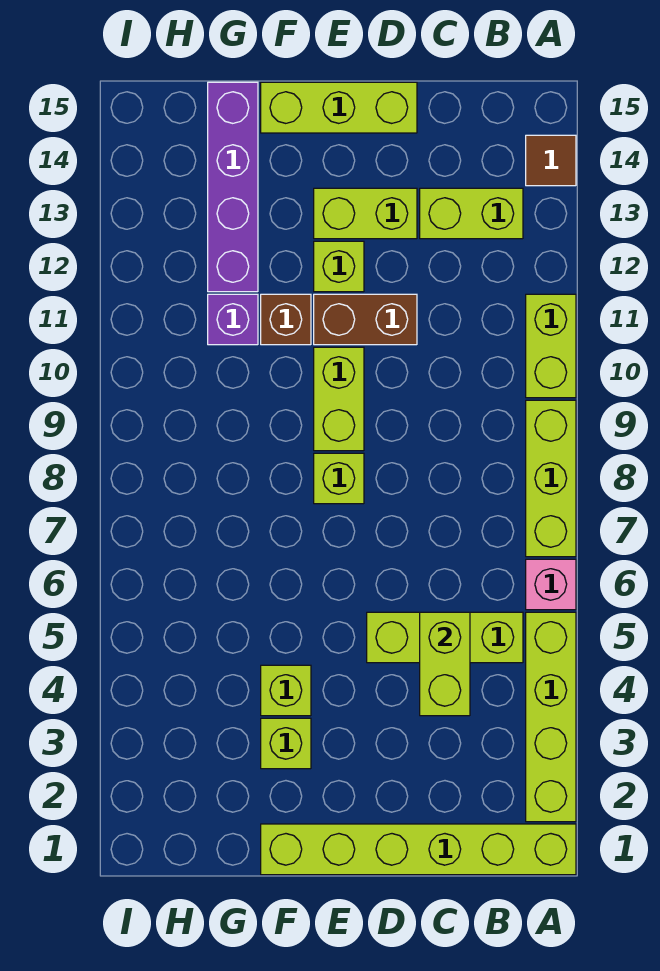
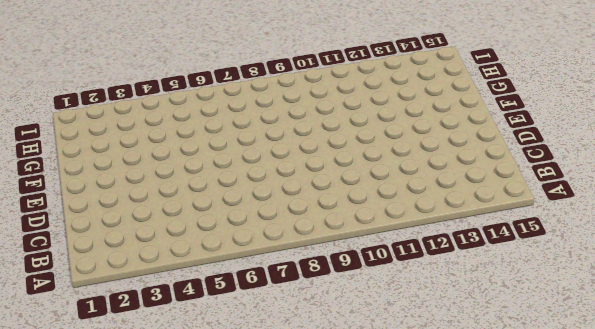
none -> lime 1x6 brick [261,824,576,875]
none -> lime 1x4 brick [526,612,576,822]
none -> pink 1x1 brick [526,559,576,610]

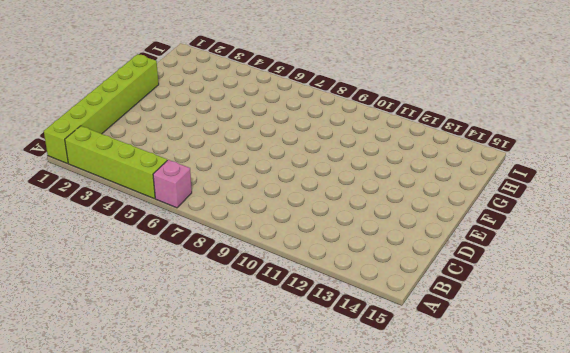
none -> lime 1x3 brick [526,400,576,557]
none -> lime 1x2 brick [526,294,576,398]
none -> brown 1x1 tile [526,135,576,186]

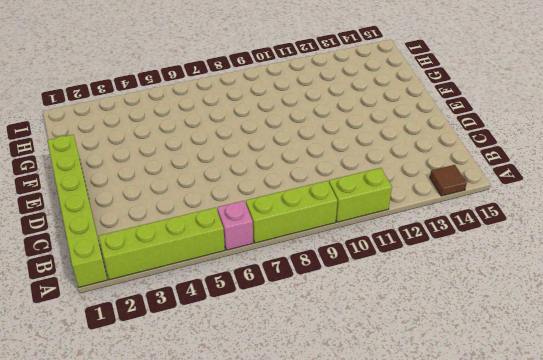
none -> lime 1x3 brick [367,612,523,663]
none -> lime 1x2 brick [420,188,523,239]
none -> brown 1x2 brick [314,294,417,345]

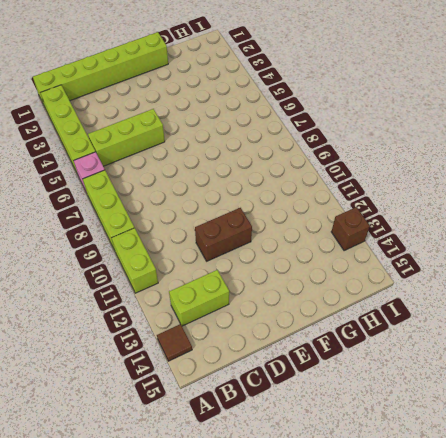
brown 1x1 brick [331,207,370,251] -> brown 1x1 brick moved to [261,294,311,345]
none -> lime 1x2 brick [314,188,417,239]
none -> lime 1x3 brick [261,82,417,133]
none -> lime 1x1 brick [314,453,364,504]

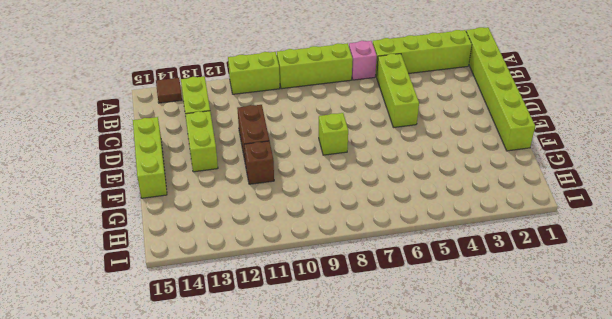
none -> lime 1x2 brick [314,347,364,451]
none -> lime 1x1 brick [314,241,364,292]
none -> lime 1x1 brick [261,718,311,769]

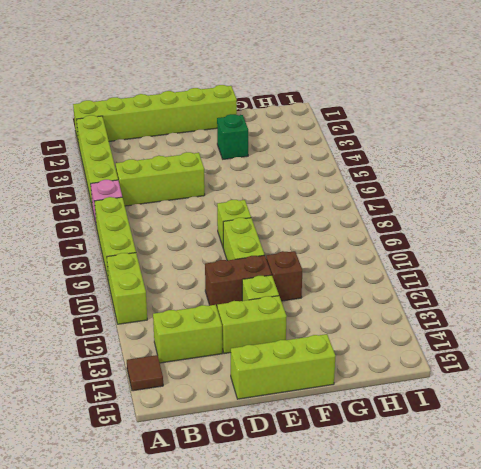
green 1x1 brick [217,114,248,159] -> lime 1x1 brick [261,718,311,769]
none -> lime 1x1 brick [261,665,311,716]
none -> purple 1x1 brick [208,294,258,345]
none -> purple 1x4 brick [208,82,258,292]

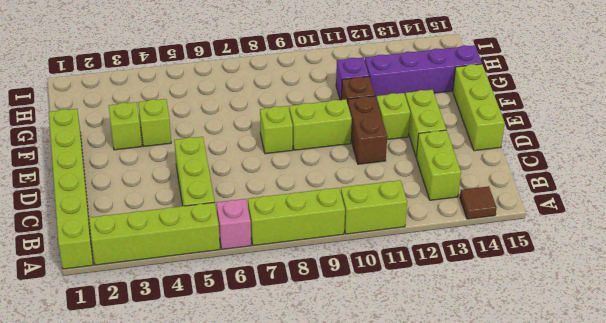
none -> lime 1x2 brick [420,612,470,716]

